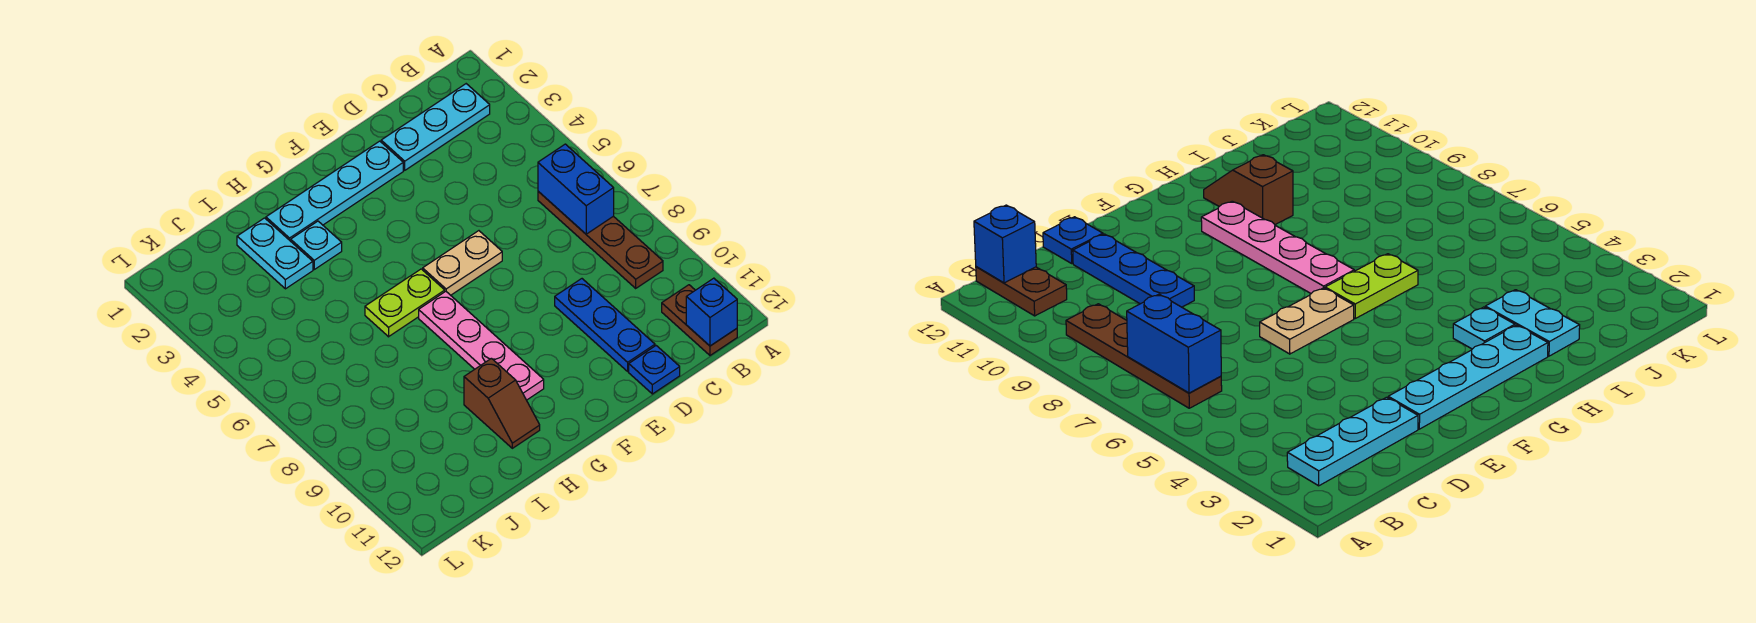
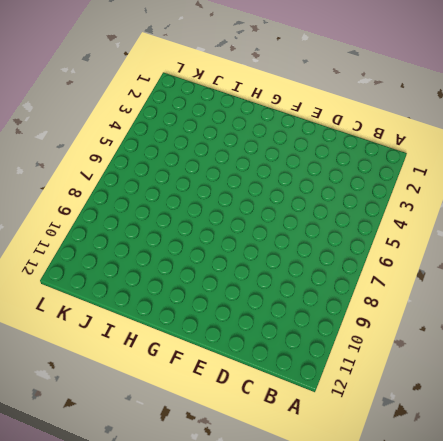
none -> cyan 1x3 plate [381,84,490,170]
none -> brown 1x4 plate [538,191,663,288]
none -> brown 1x2 plate [662,285,737,355]

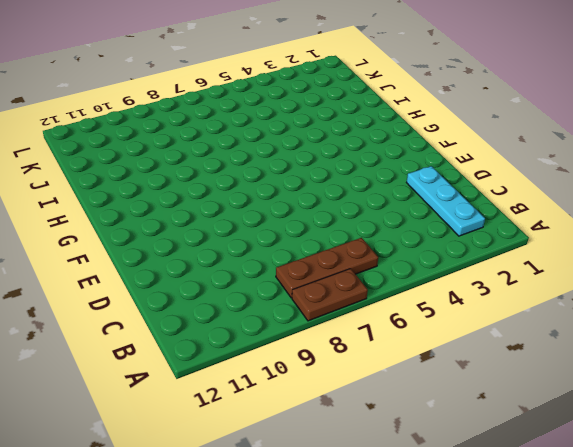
brown 1x2 plate [292,269,368,321] -> brown 1x2 plate moved to [662,285,737,355]
brown 1x3 plate [276,238,378,298] -> brown 1x4 plate [538,191,663,288]
none -> blue 1x3 plate [555,279,655,371]
none -> blue 1x1 plate [629,346,680,394]
none -> cyan 1x4 plate [266,141,403,241]

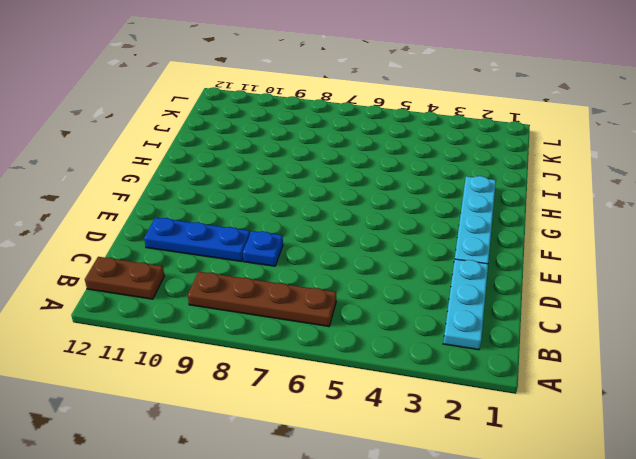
blue 1x1 plate [243,231,283,266] -> blue 1x1 plate moved to [629,346,680,394]
none -> tan 1x2 plate [423,231,502,295]
none -> lime 1x2 plate [365,269,445,337]
none -> pink 1x4 plate [419,291,544,400]

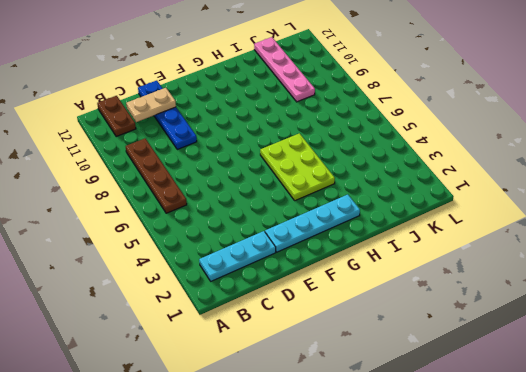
tan 1x2 plate [126,88,176,122] -> tan 1x2 plate moved to [423,231,502,295]
lime 2x3 plate [260,133,335,201] -> lime 1x2 plate [365,269,445,337]
pink 1x4 plate [254,37,315,102] -> pink 1x4 plate moved to [419,291,544,400]
none -> cyan 1x1 plate [291,221,342,269]
none -> brown 1x2 slope [464,358,540,448]
none -> cyan 1x2 plate [237,218,313,289]

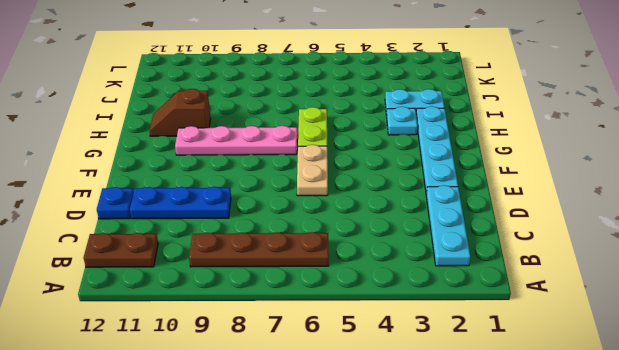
none -> blue 1x2 brick [538,144,614,234]
none -> blue 1x1 brick [686,278,737,346]

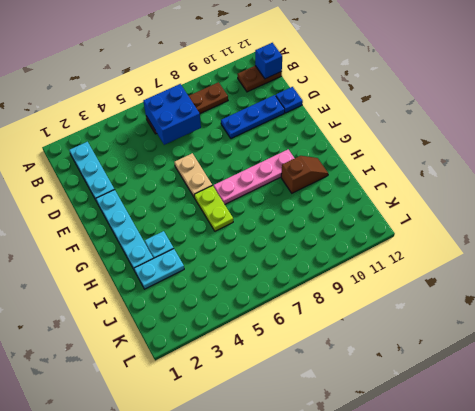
blue 2x2 brick [143,84,201,145] -> blue 1x2 brick [538,144,614,234]

